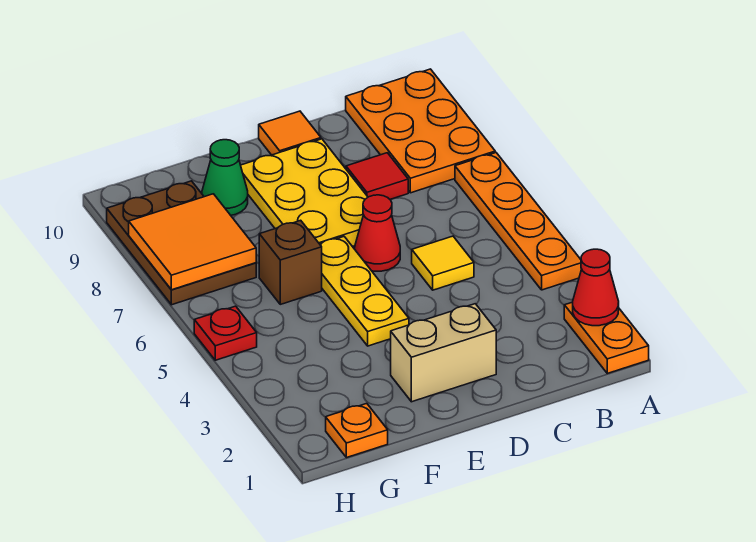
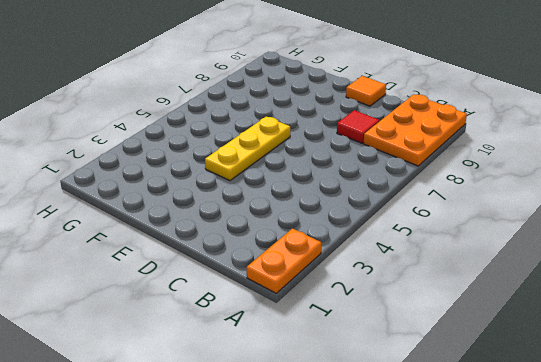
none -> orange 1x4 plate [455,153,581,290]
none -> yellow 1x1 tile [412,236,474,290]
none -> tan 1x2 brick [391,304,496,402]

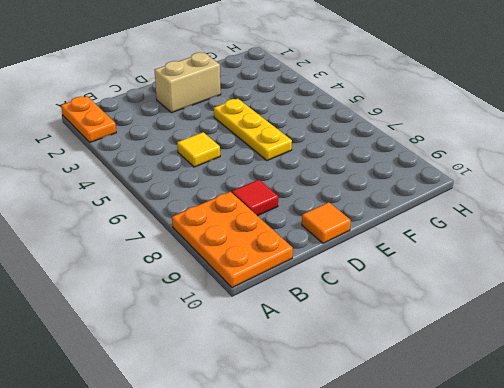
none -> orange 1x4 plate [455,153,581,290]
none -> red 1x1 cone [355,195,400,271]
none -> yellow 2x3 plate [241,139,368,247]

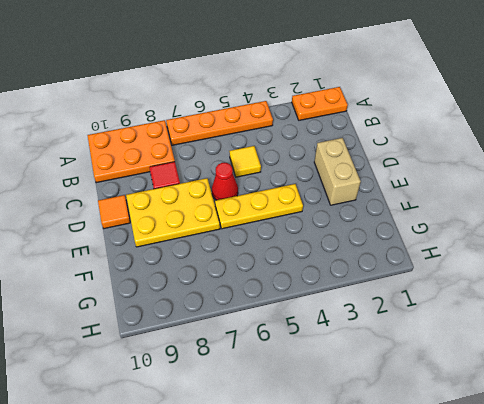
none -> brown 1x1 brick [259,220,322,304]
none -> green 1x1 cone [202,140,248,215]
none -> orange 1x1 plate [326,404,388,458]

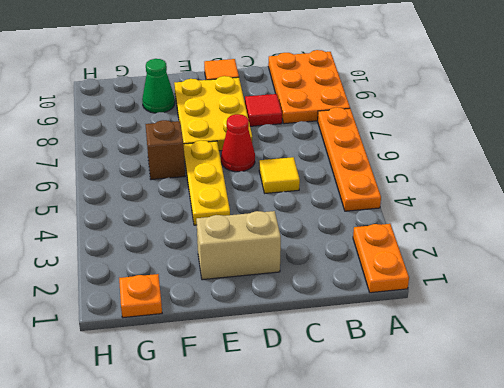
none -> brown 2x3 plate [107,181,256,305]
none -> red 1x1 plate [194,306,257,360]
none -> red 1x1 cone [573,249,619,326]

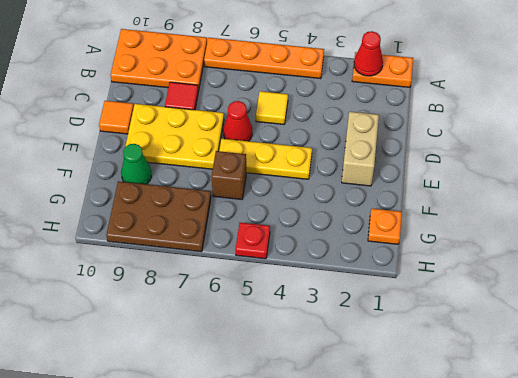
none -> orange 2x2 tile [129,194,256,290]

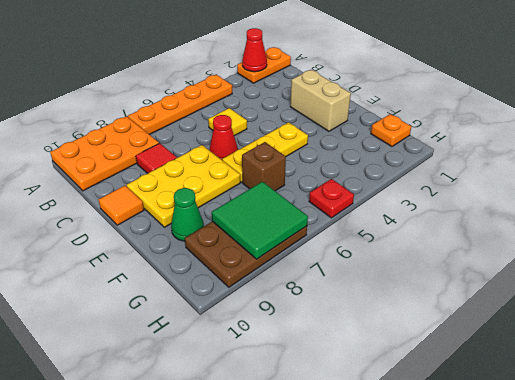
green 2x2 tile [212,182,308,259] -> orange 2x2 tile [129,194,256,290]

